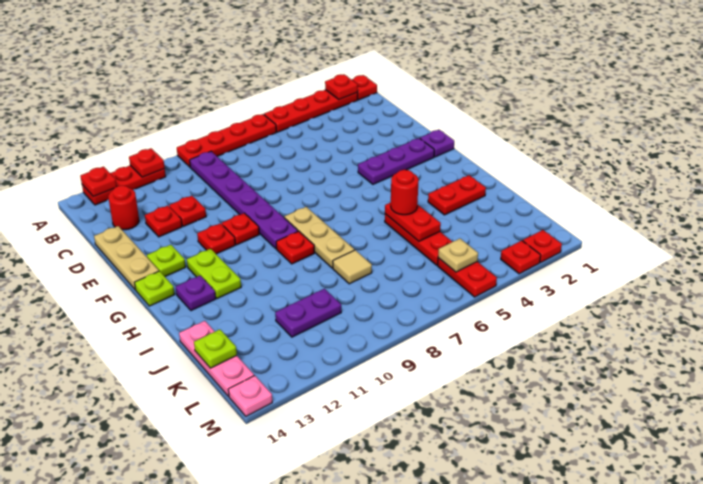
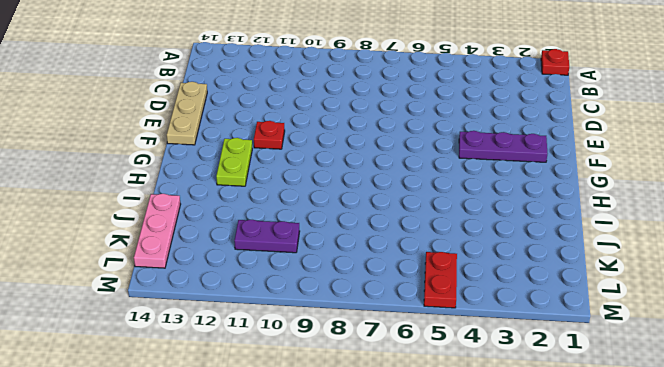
none -> red 1x4 plate [264,90,358,132]
none -> red 1x4 plate [177,114,276,167]
none -> red 1x3 plate [82,166,166,205]
none -> purple 1x6 plate [190,151,298,249]

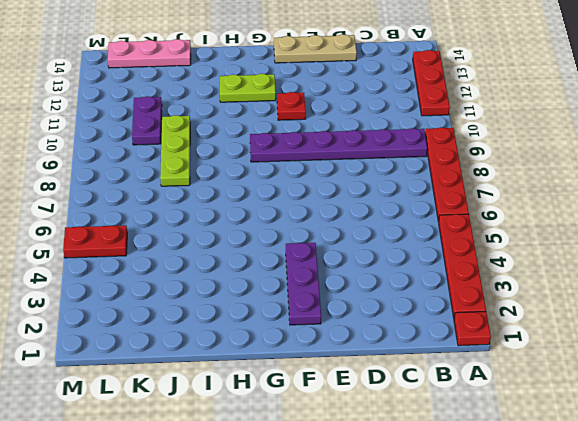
lime 1x3 plate [160,115,190,186] -> tan 1x1 tile [333,250,372,284]
none -> red 1x1 round brick [108,185,139,230]
none -> red 1x1 plate [169,196,206,226]
none -> red 1x1 plate [145,206,182,237]
none -> purple 1x1 plate [420,130,454,157]

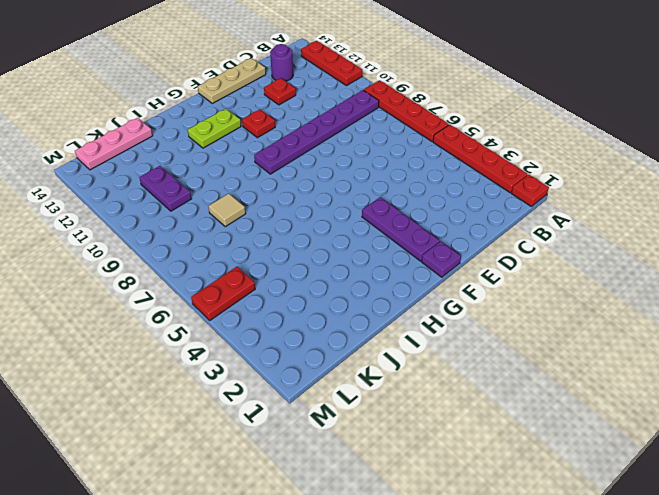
purple 1x1 round brick [270,44,293,81] -> red 1x1 round brick [108,185,139,230]
none -> red 1x1 plate [169,196,206,226]
none -> red 1x1 plate [222,213,259,245]
none -> lime 1x1 plate [147,245,186,276]
none -> tan 1x3 plate [284,207,354,268]

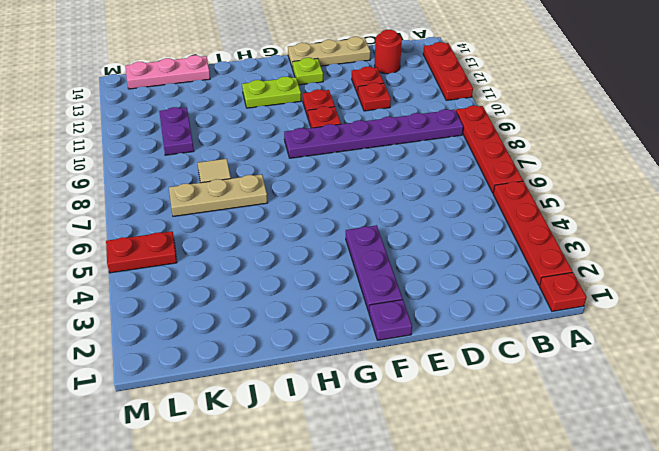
tan 1x3 plate [169,174,268,216] -> tan 1x3 plate moved to [284,207,354,268]
none -> lime 1x1 plate [135,271,175,306]
none -> red 1x1 plate [276,231,314,264]
none -> purple 1x1 plate [176,276,216,311]
none -> red 1x2 plate [428,175,486,215]

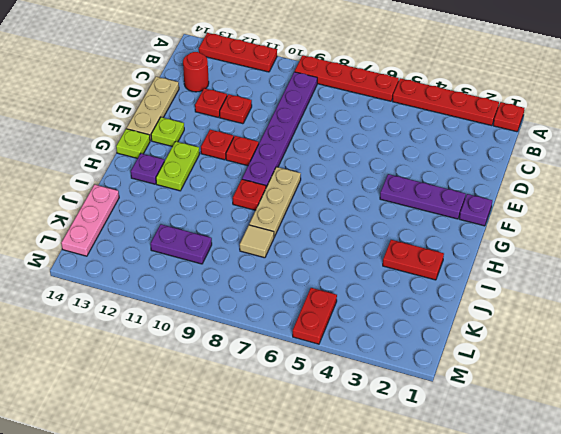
none -> red 1x3 plate [385,214,452,265]
none -> red 1x1 plate [523,230,562,262]
none -> red 1x1 plate [501,241,541,274]
none -> pink 1x1 plate [228,375,272,416]

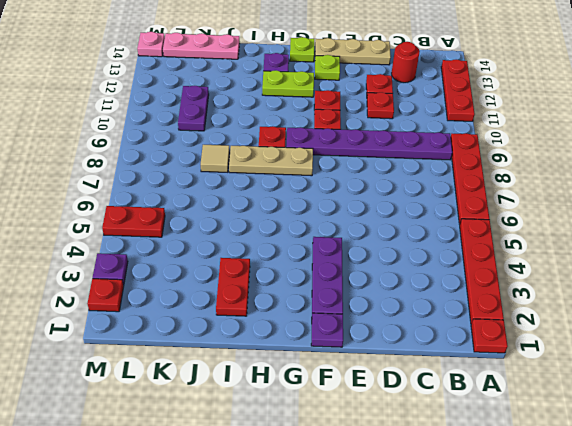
purple 1x1 plate [93,253,128,285] -> red 1x1 plate [501,241,541,274]
none -> red 1x3 plate [385,214,452,265]
none -> red 1x1 plate [325,74,358,99]
none -> red 1x1 plate [129,148,165,177]
none -> red 1x1 plate [80,167,117,197]

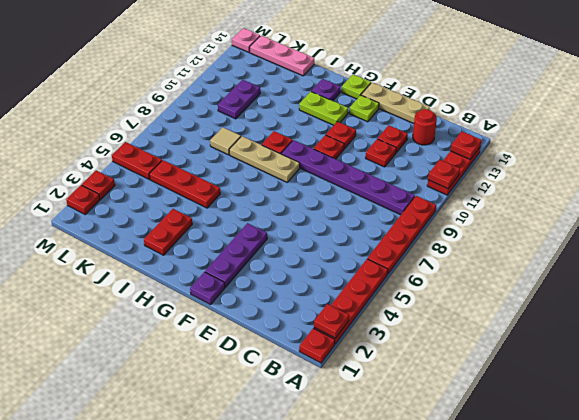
none -> red 1x2 plate [385,202,441,241]
none -> lime 1x1 plate [194,329,237,368]
none -> tan 1x1 plate [438,239,478,272]
none -> red 1x1 round brick [391,170,419,215]

